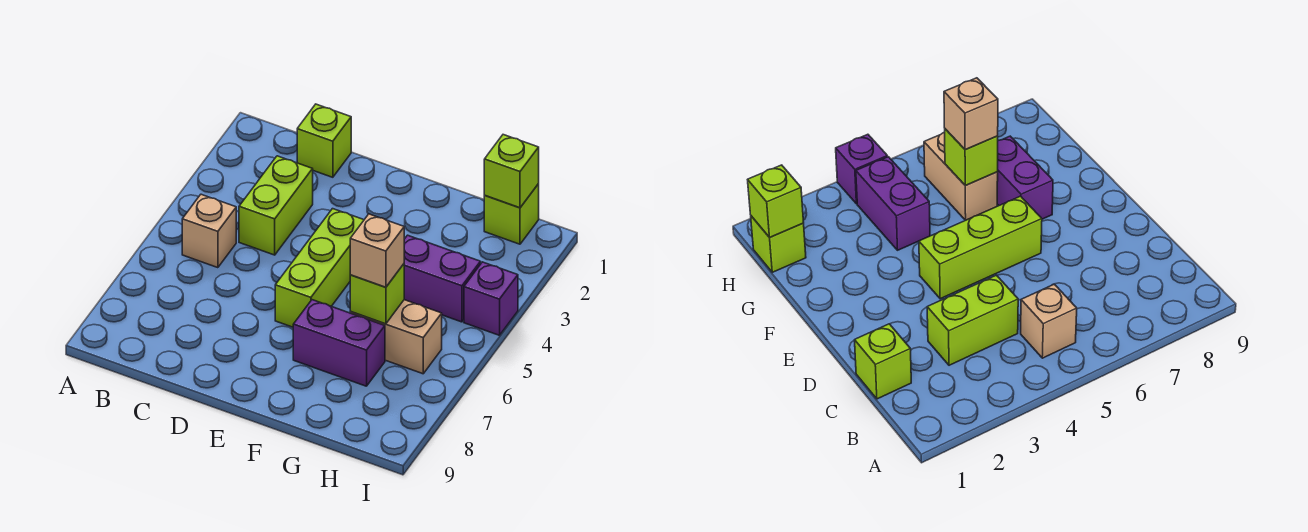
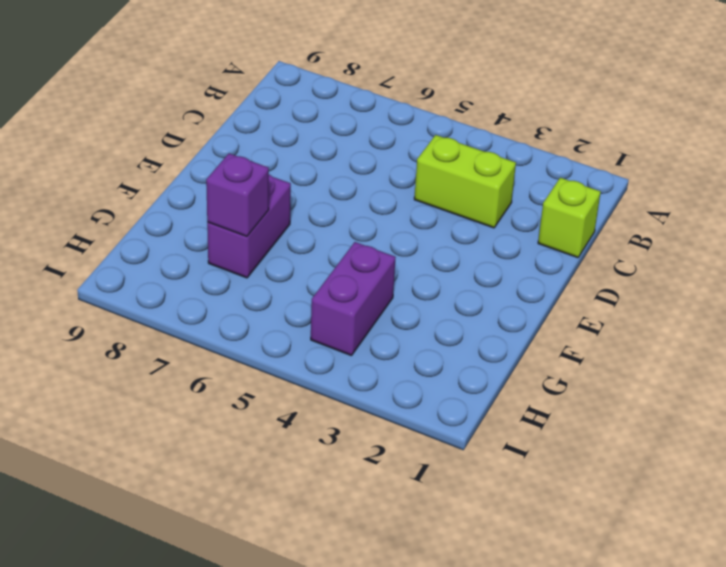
purple 1x1 brick [206,153,269,236] -> purple 1x1 brick moved to [464,262,518,335]
none -> tan 1x1 brick [182,194,236,268]
none -> lime 1x3 brick [275,209,364,327]
none -> tan 1x2 brick [350,300,442,374]

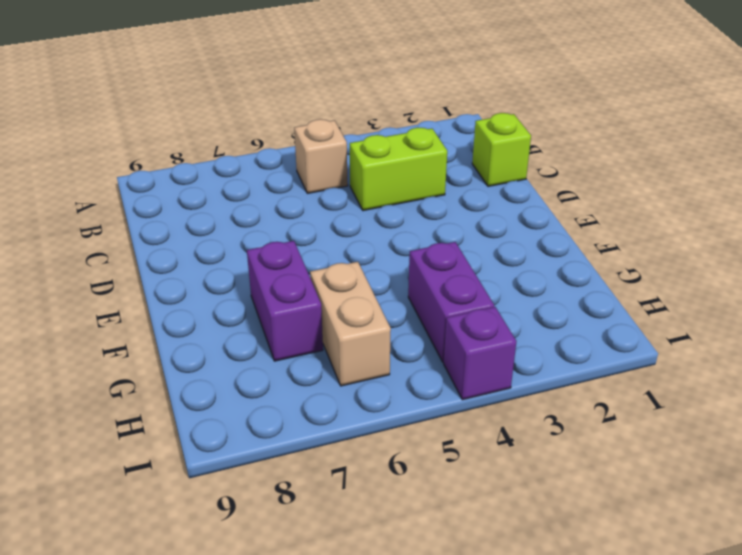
none -> lime 1x3 brick [275,209,364,327]
none -> lime 1x1 brick [484,184,539,244]
none -> lime 1x1 brick [350,264,404,324]

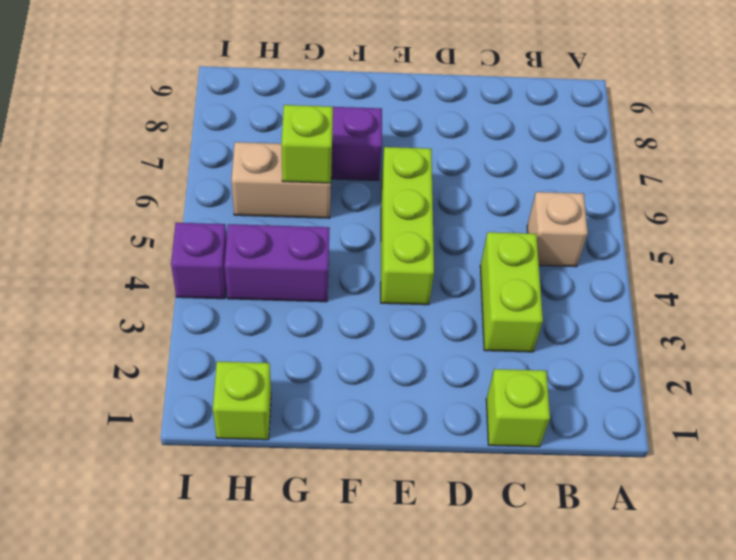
none -> lime 1x1 brick [484,135,539,208]
none -> tan 1x1 brick [350,214,404,287]

